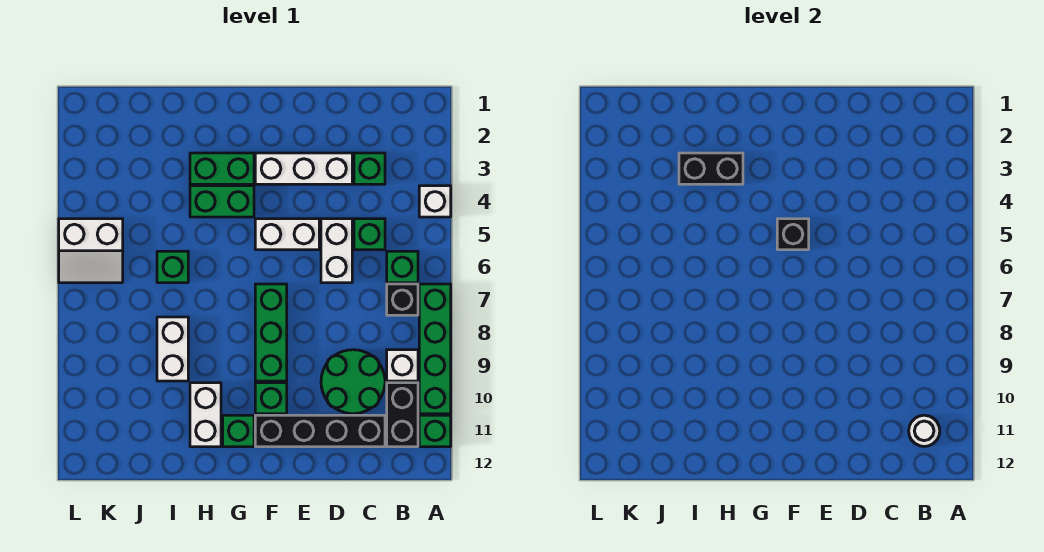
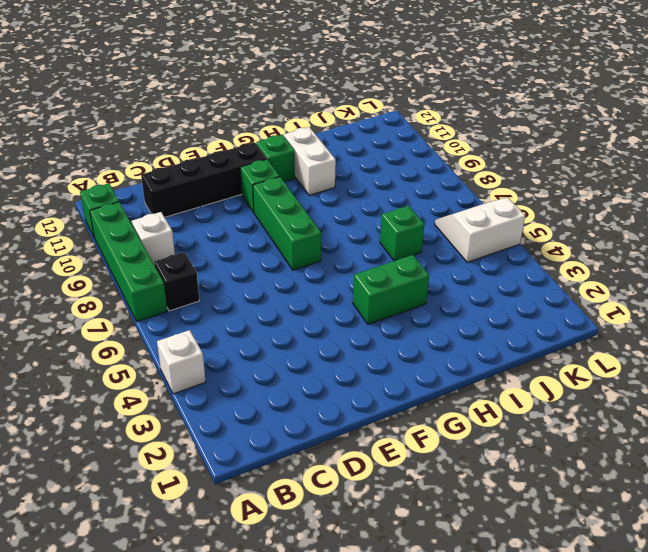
none -> green 1x1 brick [387,251,418,283]
none -> black 1x2 brick [387,383,418,447]
none -> green 1x1 brick [354,153,385,184]

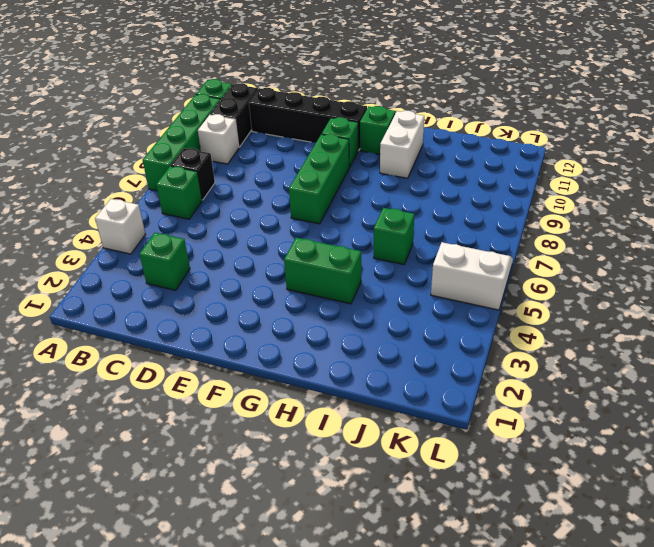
none -> green 1x1 brick [354,219,385,250]
none -> green 2x2 round brick [321,350,385,414]
none -> white 1x3 brick [255,153,352,184]

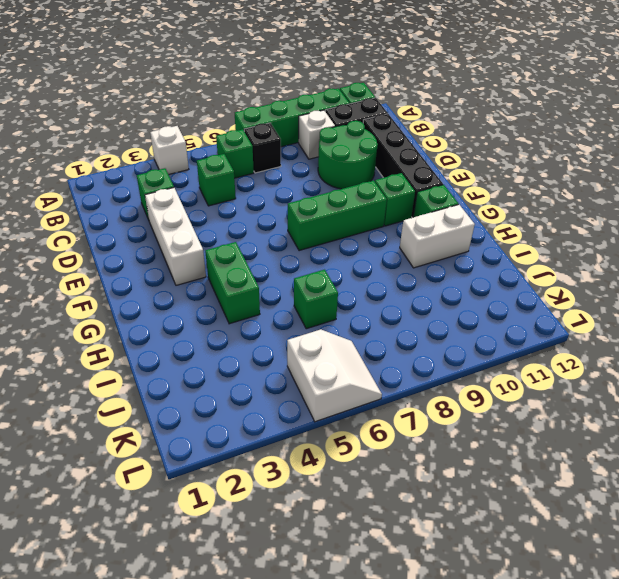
none -> white 1x2 brick [321,219,352,283]
none -> white 1x2 brick [255,219,319,250]
none -> green 1x2 brick [190,153,254,184]

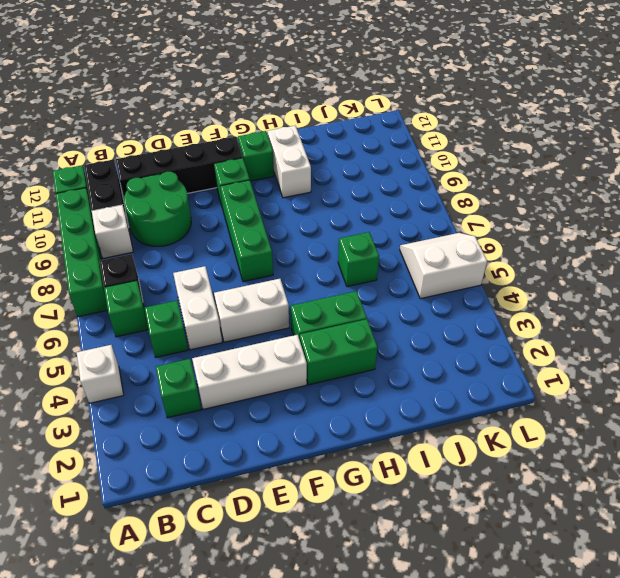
none -> white 1x2 brick [157,317,188,381]
none -> white 1x1 round brick [909,415,940,446]
none -> black 1x1 brick [777,219,809,250]

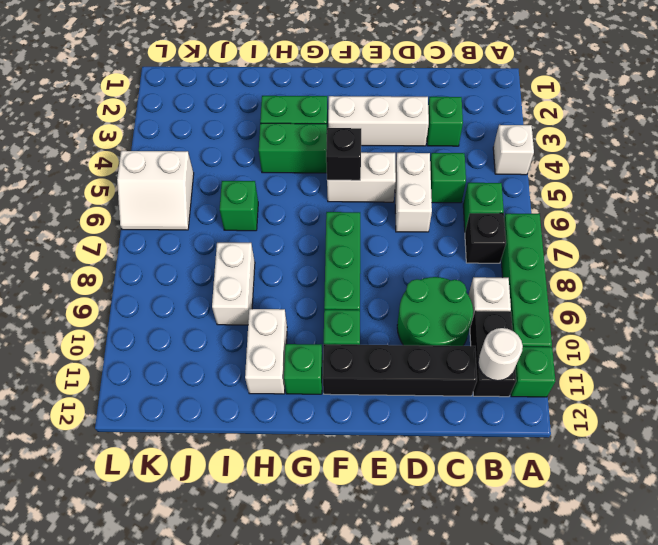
none -> black 1x2 brick [679,153,743,184]

